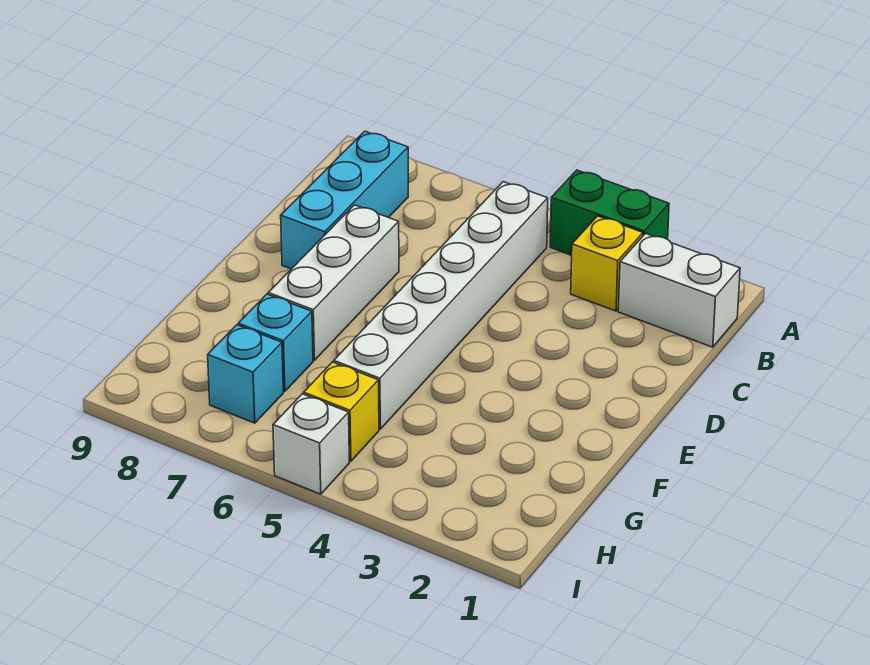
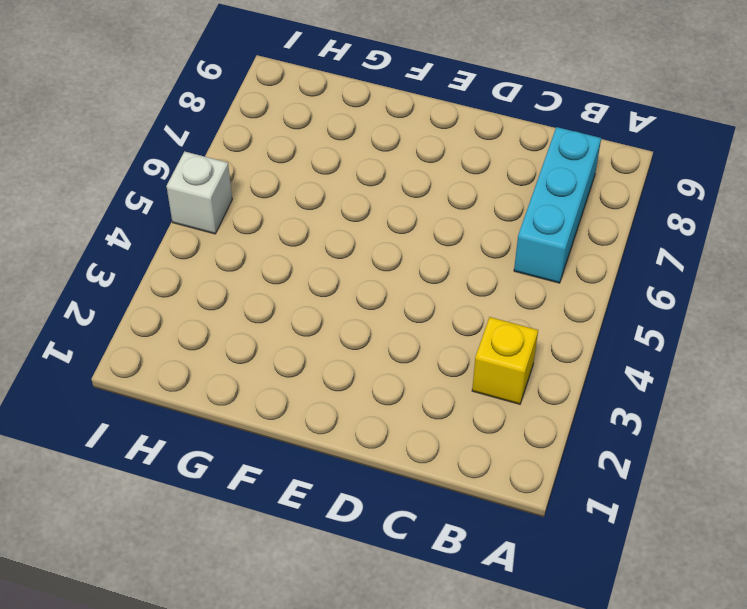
cyan 1x3 brick [514,127,601,283] -> cyan 1x3 brick turned to [281,131,408,269]
none -> green 1x2 brick [550,170,669,255]
none -> white 1x2 brick [618,234,740,347]

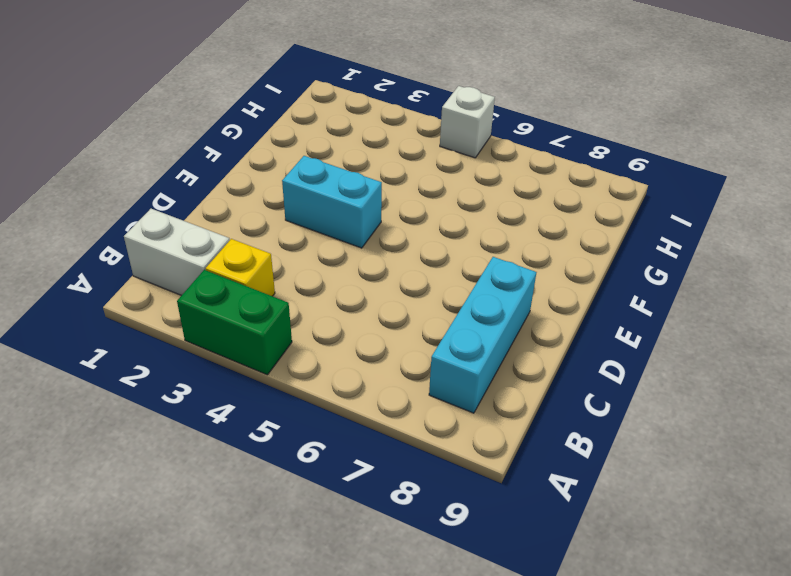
cyan 1x2 brick [282,156,382,248] -> none
none -> white 1x6 brick [334,182,548,429]
none -> white 1x3 brick [268,205,399,360]

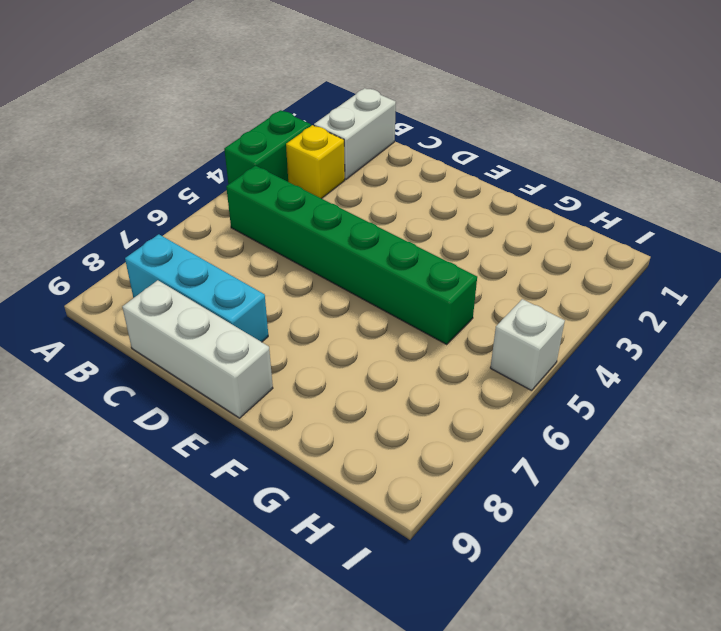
green 1x6 brick [226,166,477,344] -> white 1x6 brick [334,182,548,429]
white 1x3 brick [122,280,273,418] -> white 1x3 brick moved to [268,205,399,360]
none -> cyan 1x1 brick [238,294,313,392]
none -> yellow 1x1 brick [304,362,379,461]

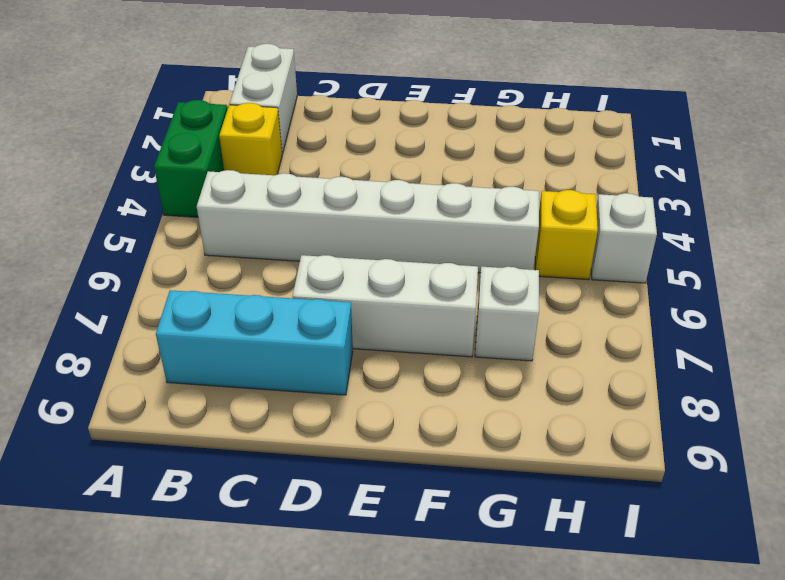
white 1x1 brick [475,267,539,361] -> cyan 1x1 brick [238,294,313,392]
none -> cyan 1x1 brick [208,325,283,423]

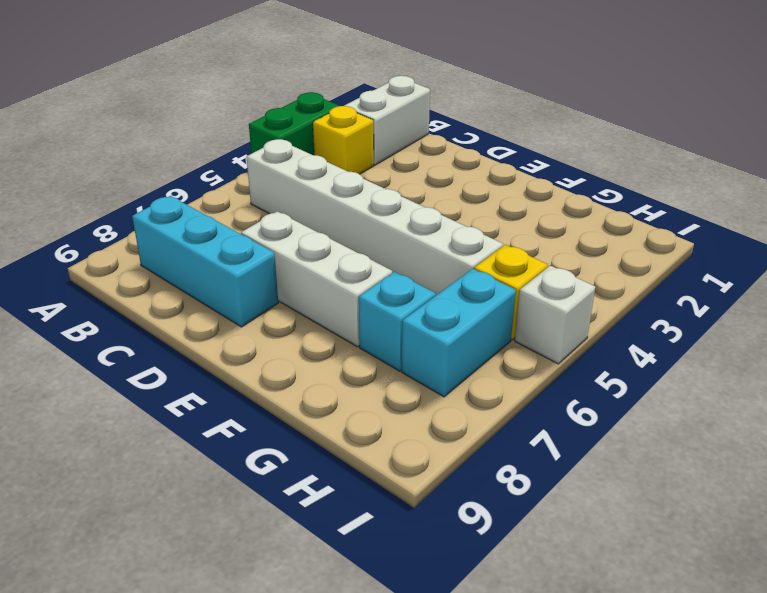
cyan 1x2 brick [402,269,516,397] -> cyan 1x1 brick [208,325,283,423]

